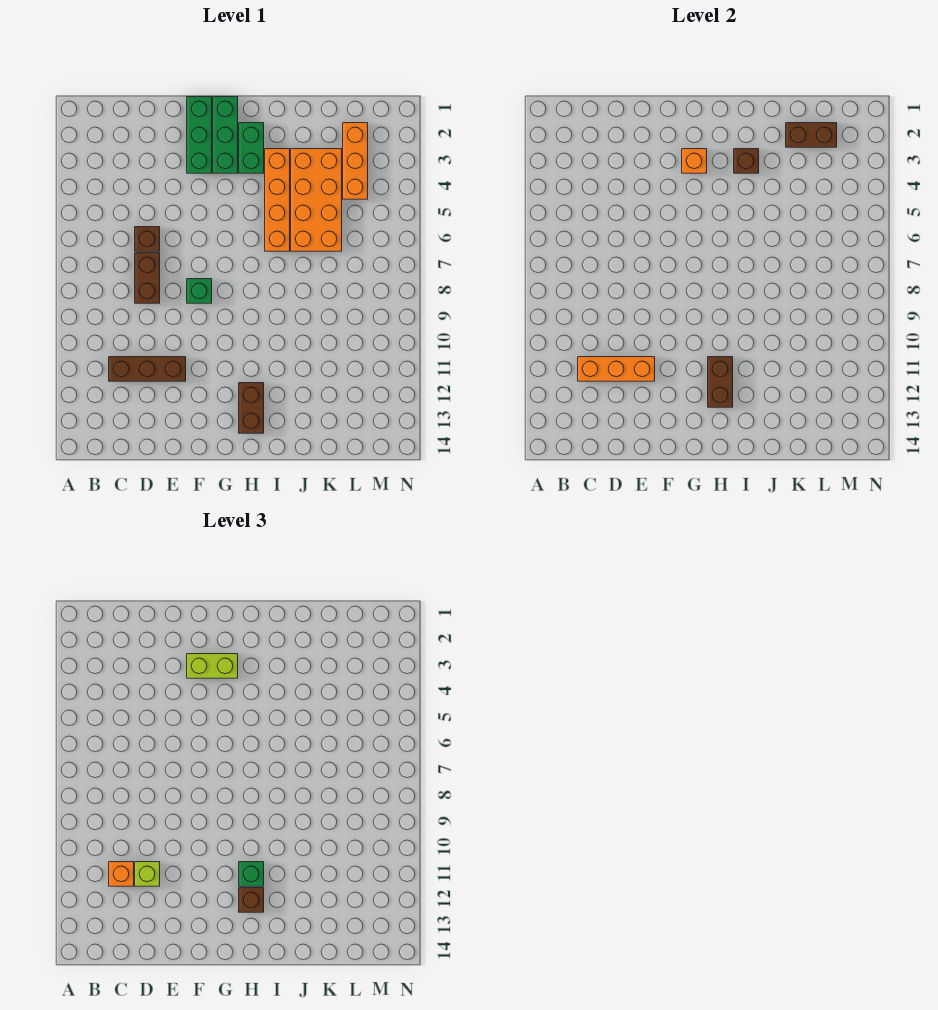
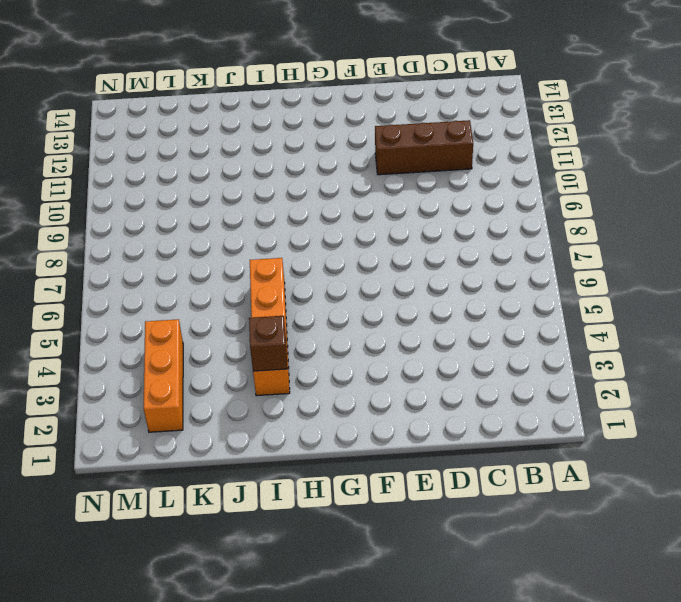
none -> brown 1x1 brick [135,227,160,251]
none -> brown 1x2 brick [135,253,160,303]
none -> green 1x3 brick [187,97,212,173]

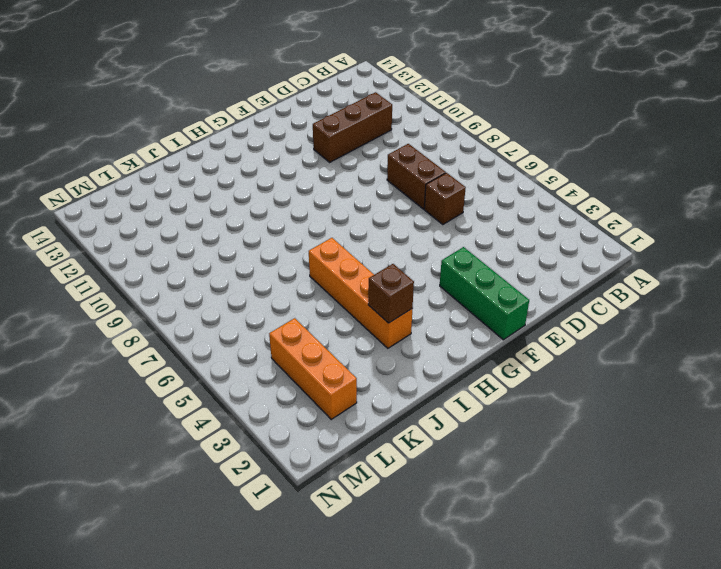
none -> green 1x1 brick [187,279,212,303]
none -> green 1x3 brick [213,97,238,173]
none -> green 1x2 brick [239,123,264,173]

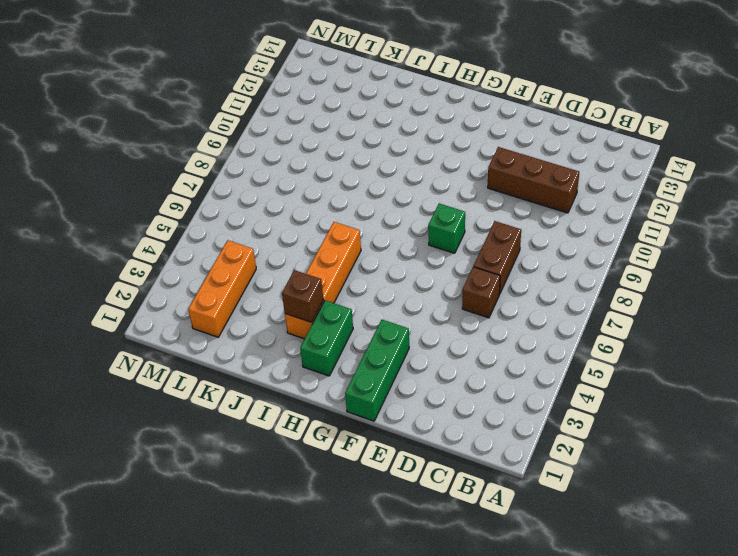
none -> green 1x3 brick [213,97,238,173]
none -> brown 1x2 brick [239,383,264,433]
none -> orange 2x4 brick [291,149,342,251]

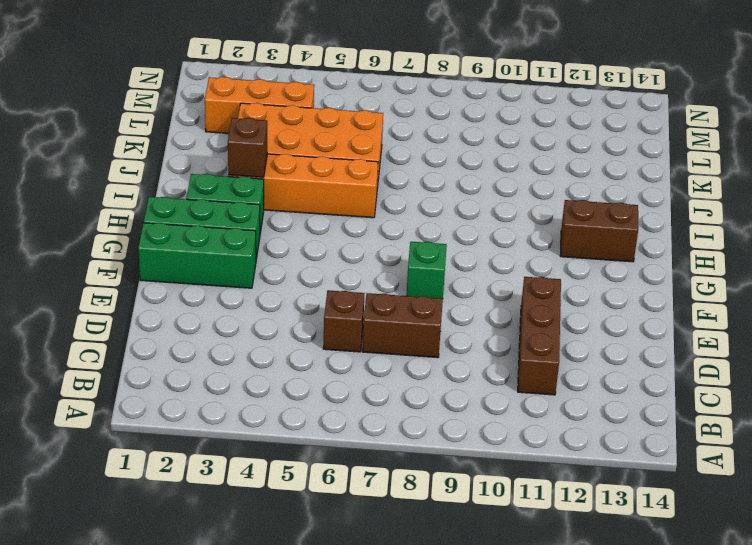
none -> orange 1x3 brick [578,357,655,381]
none -> orange 1x1 brick [682,149,707,173]
none -> brown 1x2 brick [708,357,733,407]

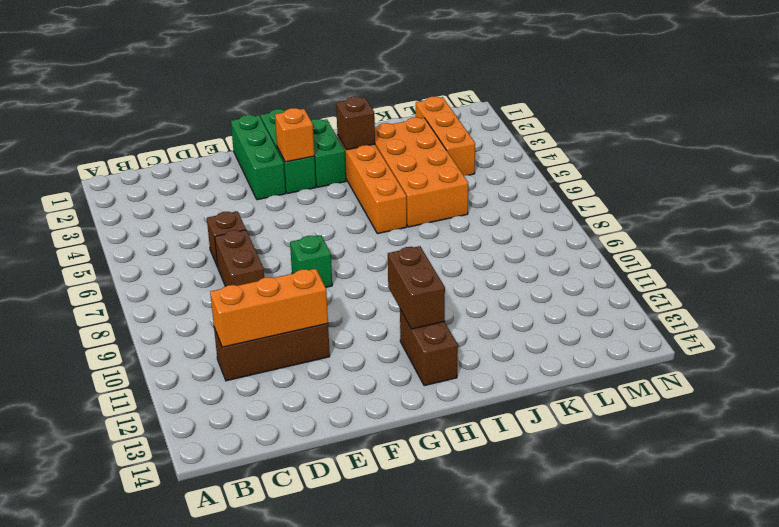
none -> brown 1x2 brick [786,123,837,147]
none -> orange 1x1 brick [109,862,134,886]
none -> lime 1x1 brick [135,862,160,886]

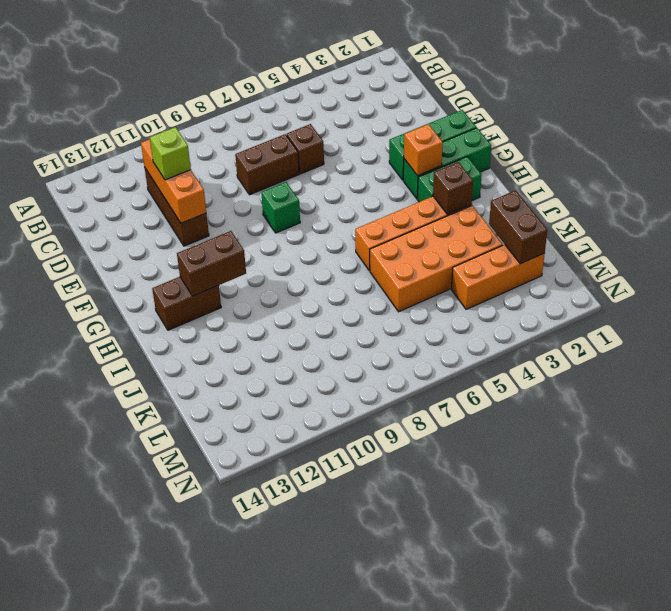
none -> orange 1x1 brick [109,862,134,886]
none -> lime 1x2 brick [187,654,238,678]
none -> green 1x1 brick [239,862,264,886]

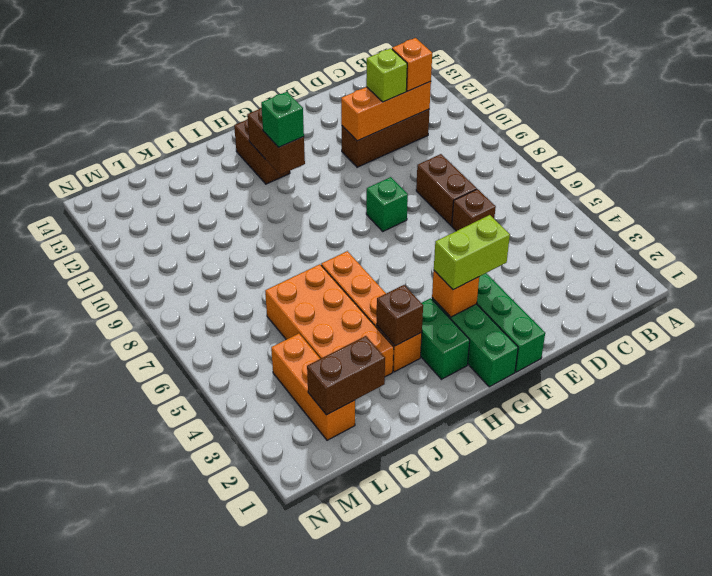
none -> brown 1x1 brick [239,888,264,912]

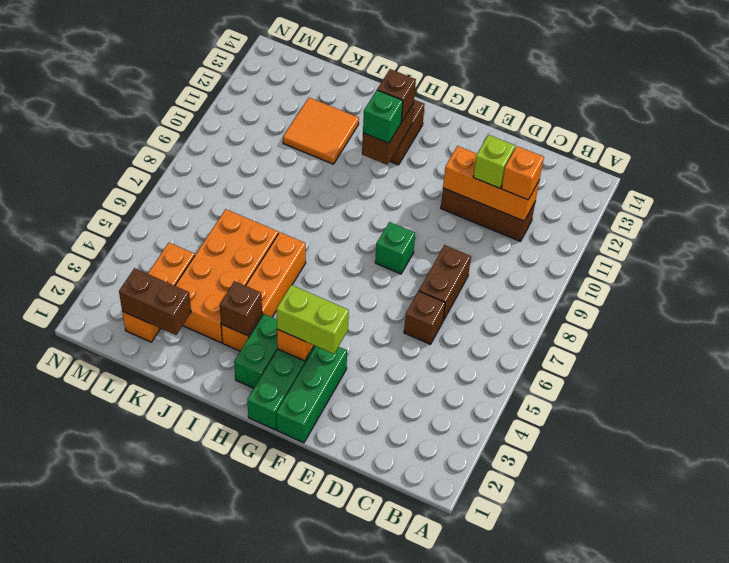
orange 2x2 tile [283,98,359,164] -> none

